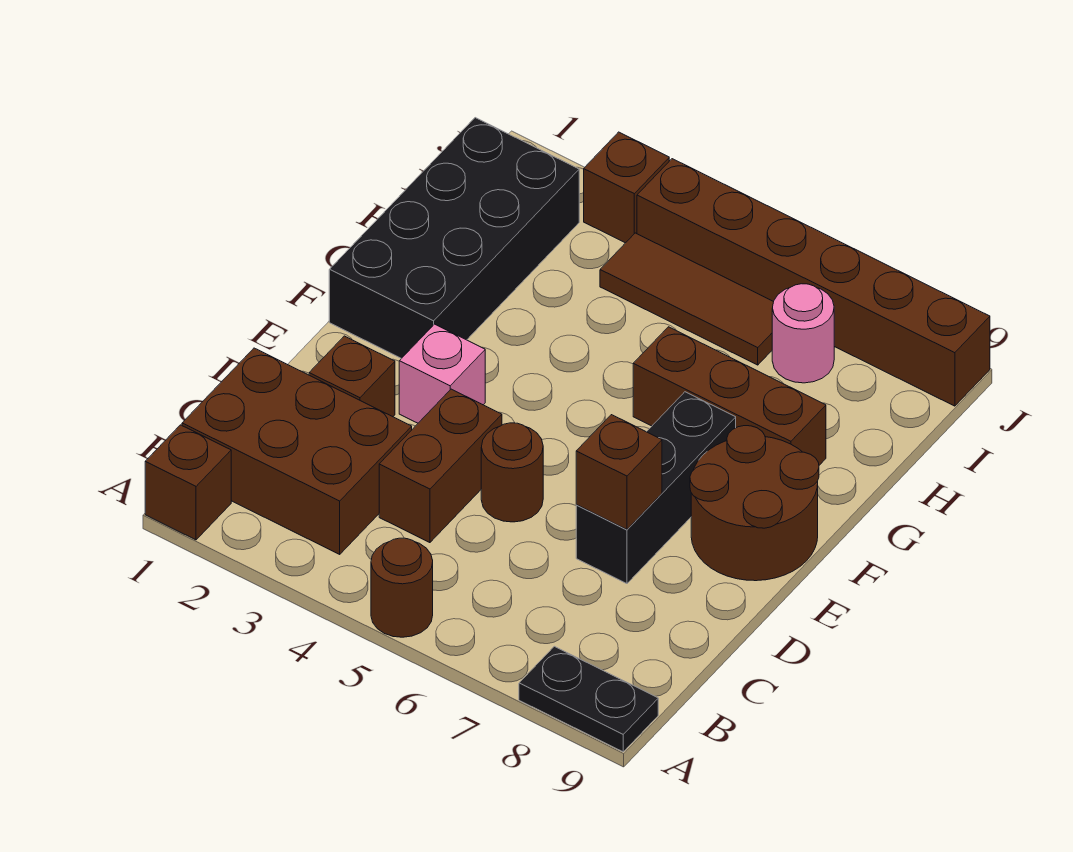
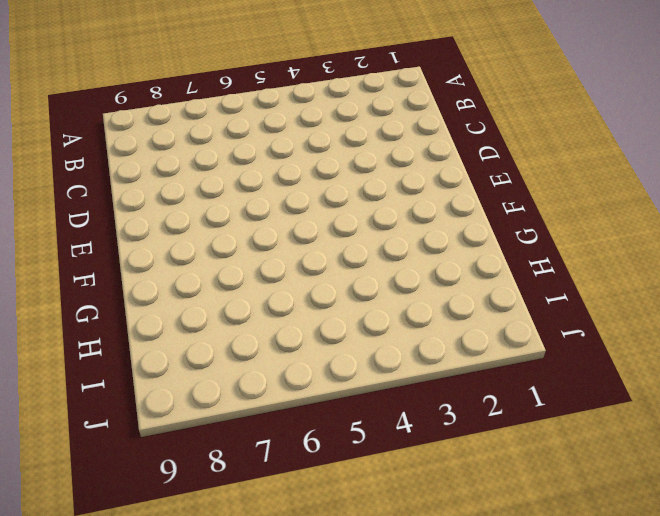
none -> brown 1x1 brick [145,425,231,540]
none -> brown 1x1 round brick [371,538,433,637]
none -> black 1x2 plate [519,646,658,752]

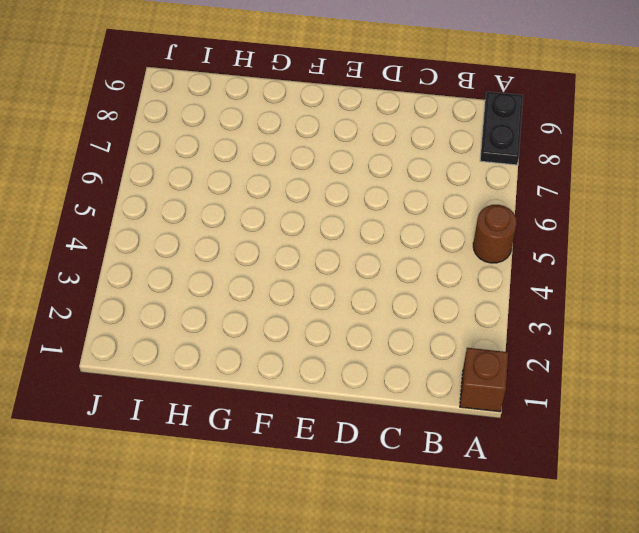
none -> brown 2x3 brick [182,348,412,554]
none -> brown 1x2 brick [379,389,502,543]
none -> brown 1x1 brick [309,336,395,417]

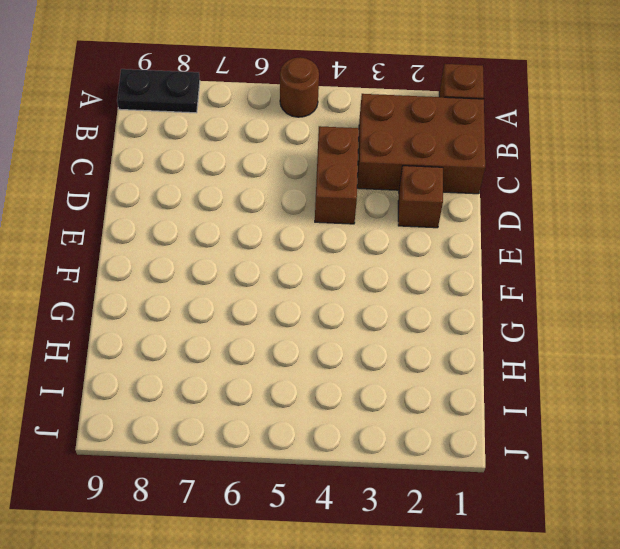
none -> brown 1x1 round brick [481,423,543,522]
none -> black 1x3 brick [576,392,736,584]
none -> pink 1x1 brick [399,324,485,423]

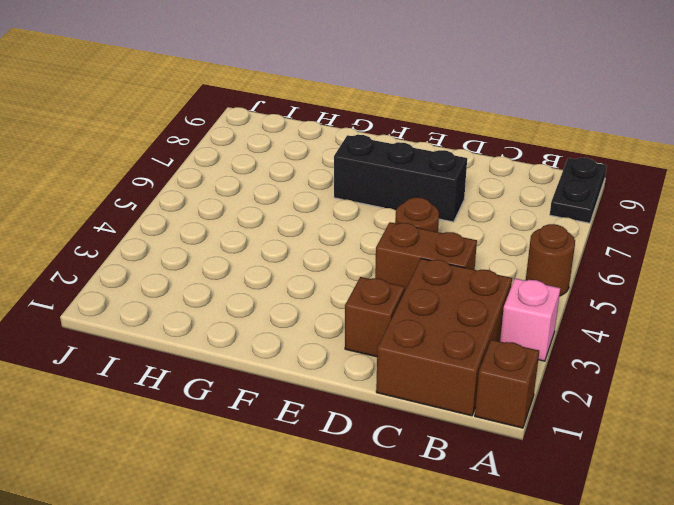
pink 1x1 brick [500,278,560,361] -> pink 1x1 brick moved to [399,324,485,423]
none -> brown 2x2 round brick [690,426,819,581]
none -> black 2x4 brick [329,118,579,359]
none -> brown 1x3 brick [633,327,826,465]

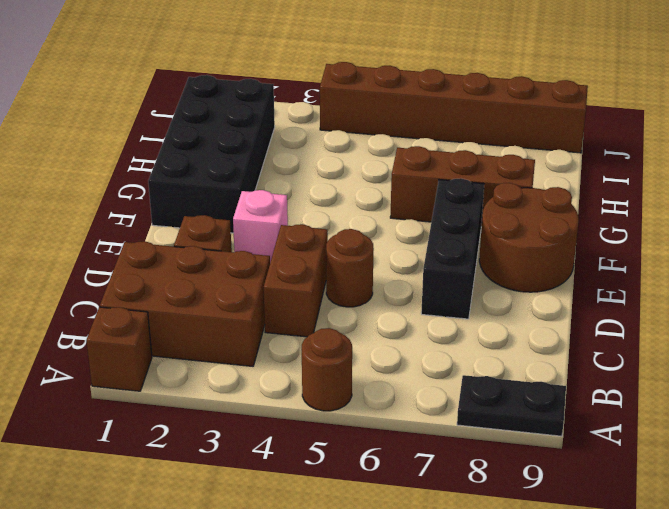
none -> brown 1x3 tile [600,233,773,365]
none -> pink 1x1 round brick [772,284,834,383]
none -> brown 1x1 brick [584,132,669,243]

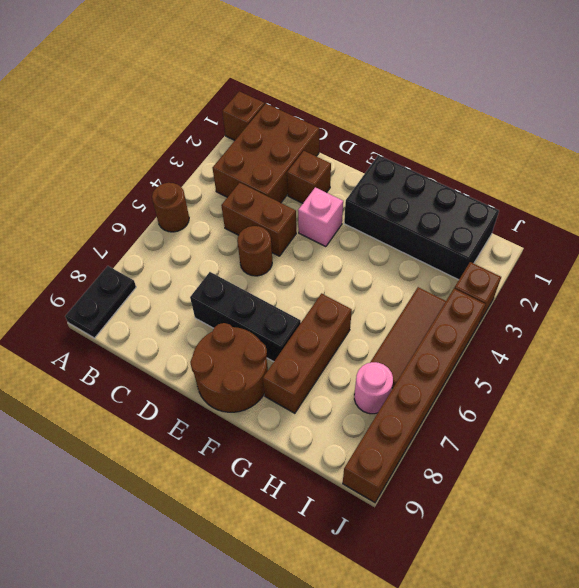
none -> brown 1x1 brick [576,415,662,529]

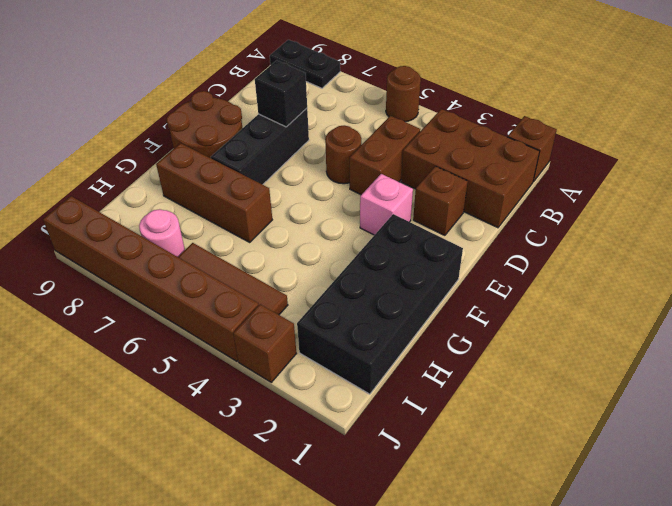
black 1x1 brick [255,60,307,127] -> brown 1x1 brick [576,415,662,529]

